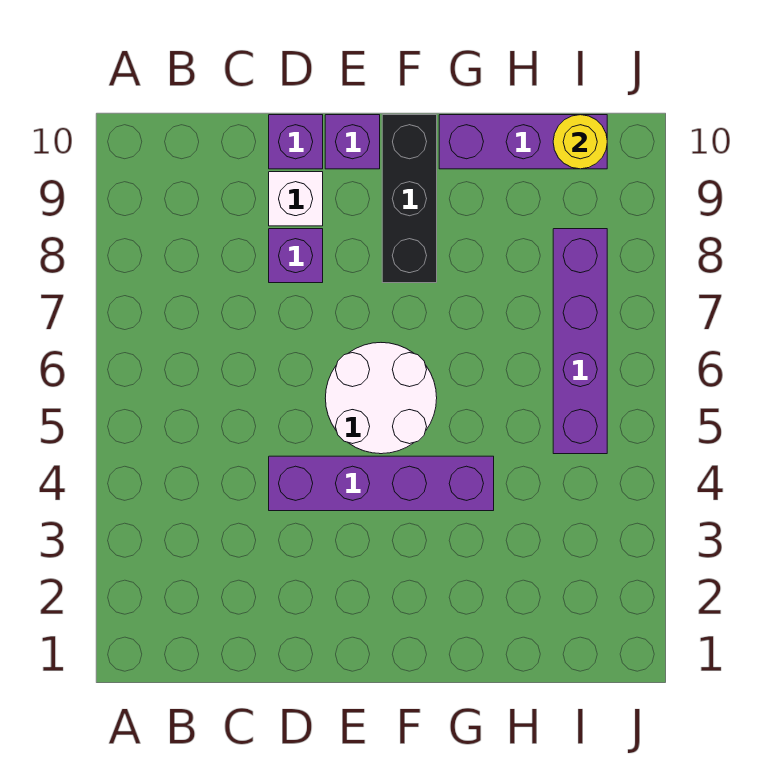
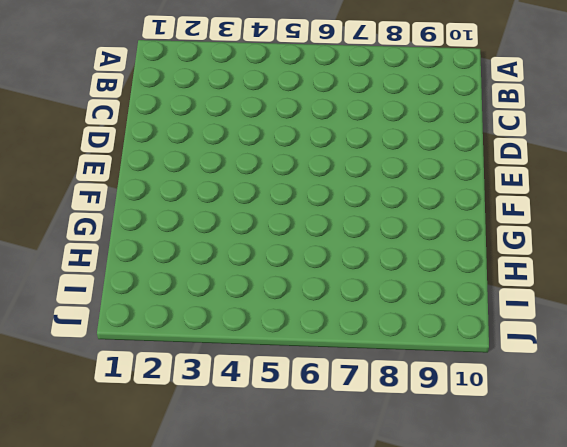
none -> purple 1x4 brick [269,456,494,511]
none -> purple 1x1 brick [269,229,323,283]

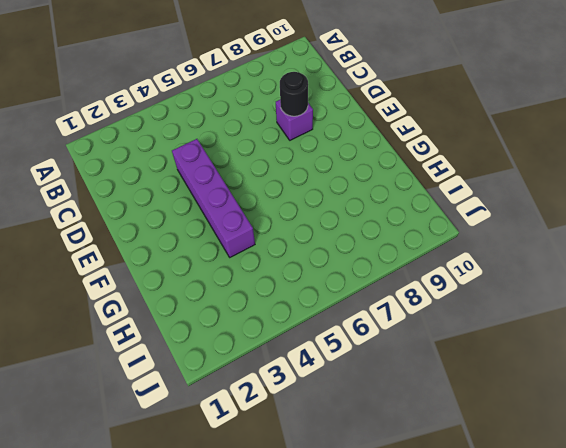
black 1x1 round brick [280,72,308,116] -> none
none -> white 1x1 brick [269,172,323,226]
none -> purple 1x1 brick [269,115,323,169]

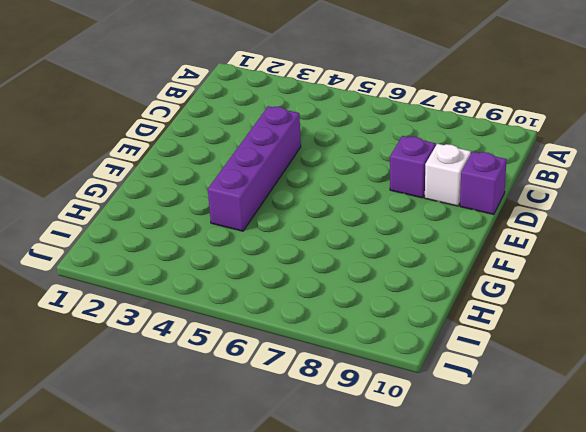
none -> white 2x2 round brick [325,343,437,454]
none -> purple 1x1 brick [325,115,380,169]

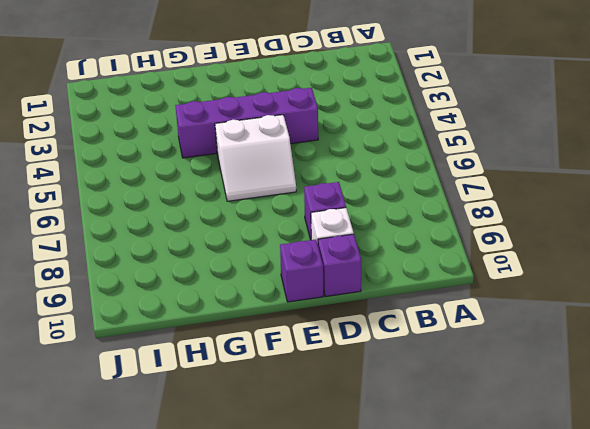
white 2x2 slope [215,115,296,201] -> white 2x2 round brick [325,343,437,454]
none -> black 1x3 brick [382,115,437,283]
none -> purple 1x3 brick [439,115,607,169]

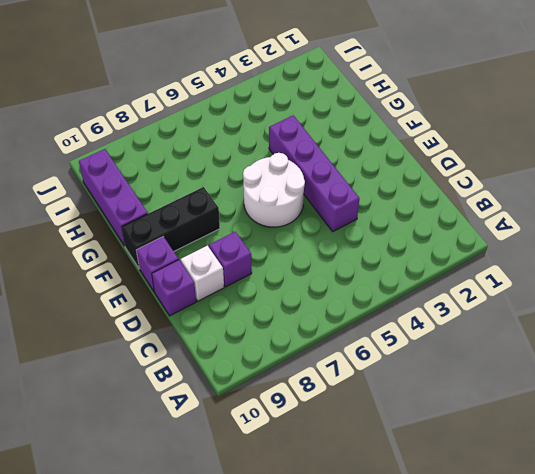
none -> purple 1x4 brick [553,229,607,454]
none -> yellow 1x1 round brick [553,115,607,169]

